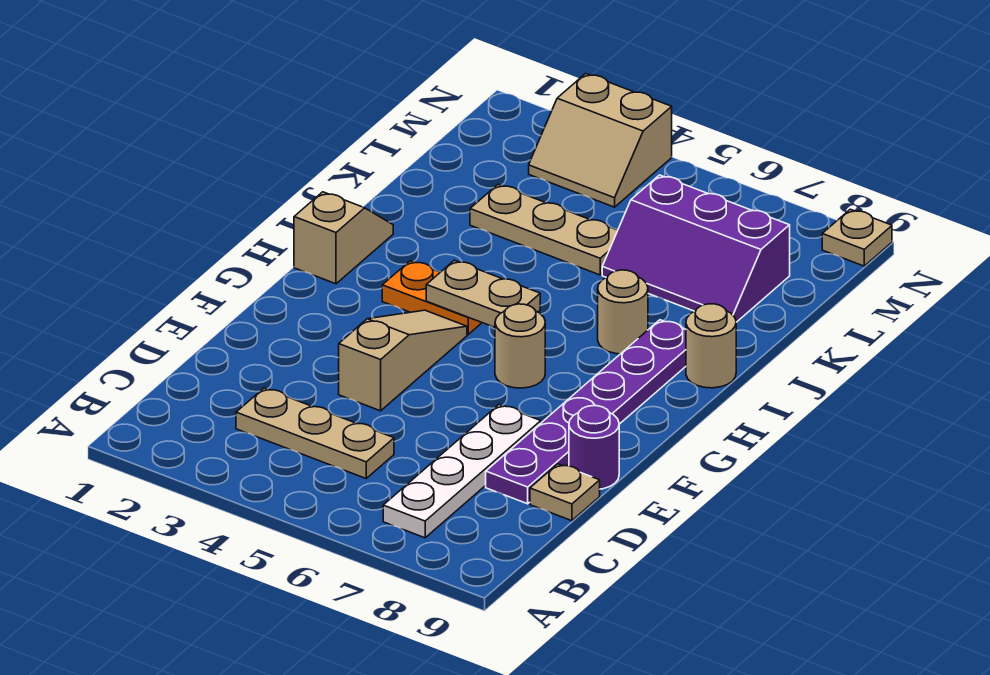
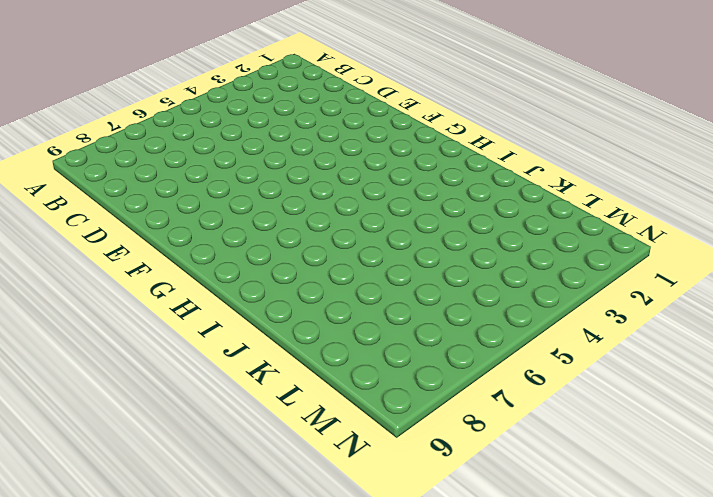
none -> white 1x4 plate [383,405,541,538]
none -> tan 1x3 plate [236,388,394,478]
none -> purple 1x6 plate [486,320,686,504]

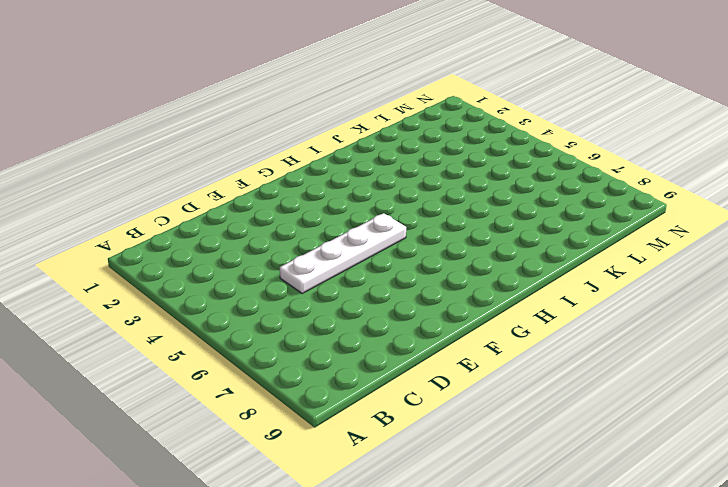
white 1x4 plate [280,213,406,293] -> white 1x4 plate moved to [383,405,541,538]
none -> tan 1x3 plate [236,388,394,478]
none -> purple 1x6 plate [486,320,686,504]
none -> tan 1x1 plate [530,464,600,521]

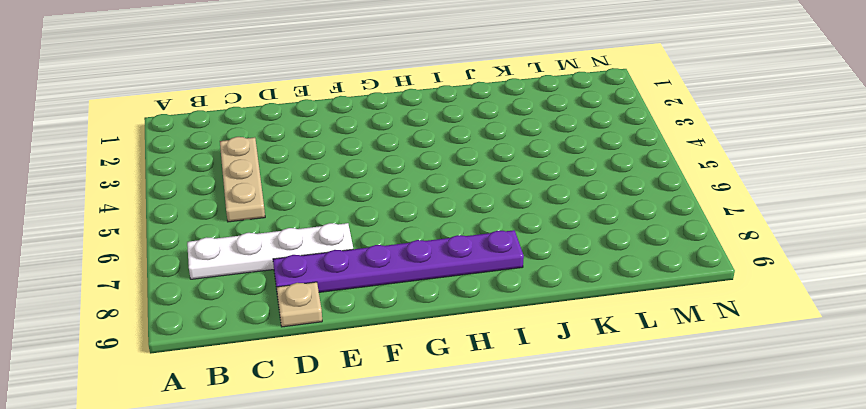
none -> tan 1x3 slope [339,310,467,411]
none -> purple 1x1 round brick [569,406,619,489]
none -> tan 1x1 round brick [495,304,545,388]

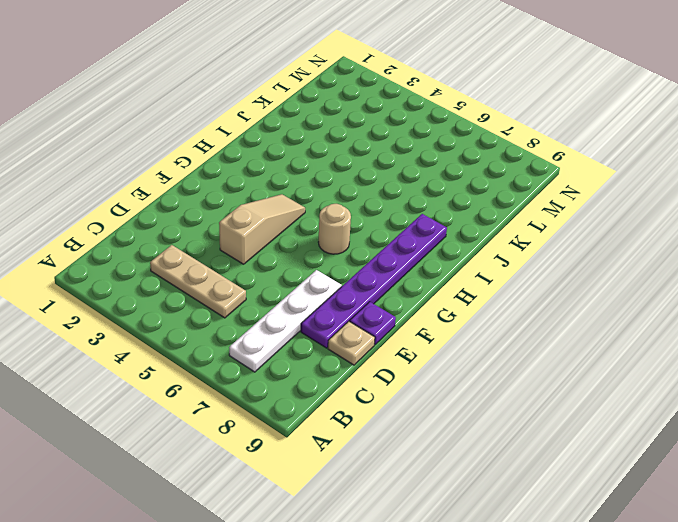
purple 1x1 plate [350,302,396,345] -> purple 1x1 round brick [569,406,619,489]
none -> tan 1x2 slope [294,192,393,284]
none -> orange 1x2 plate [382,261,482,334]
none -> tan 1x1 round brick [598,270,648,354]

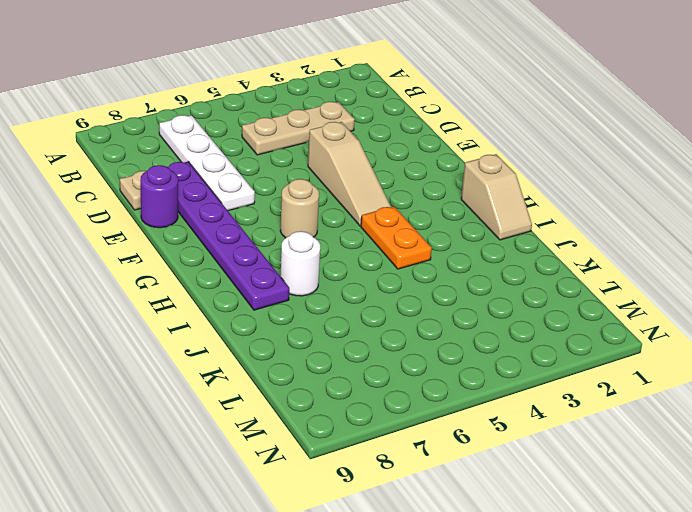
orange 1x2 plate [361,206,432,269] -> orange 1x2 plate turned to [382,261,482,334]
white 1x1 round brick [280,231,320,296] -> tan 1x1 round brick [598,270,648,354]
none -> tan 1x1 round brick [686,304,736,388]
none -> tan 1x3 plate [470,185,618,275]
none -> purple 2x3 slope [602,175,790,322]

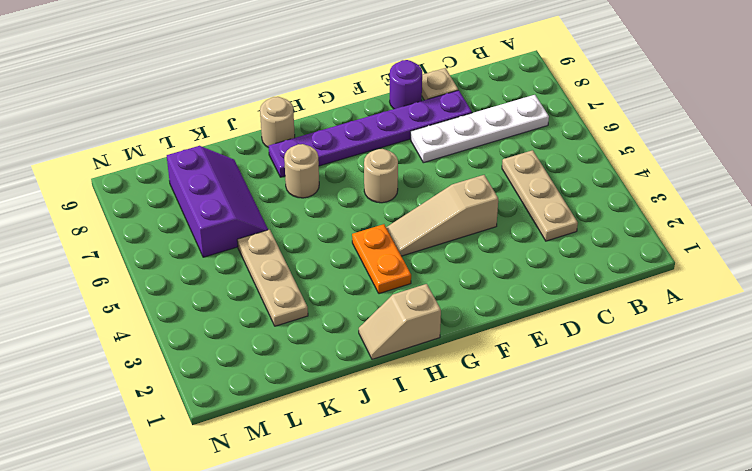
none -> tan 2x2 slope [529,74,672,207]
none -> tan 1x1 plate [822,209,892,266]
none -> tan 1x2 plate [426,260,540,327]

